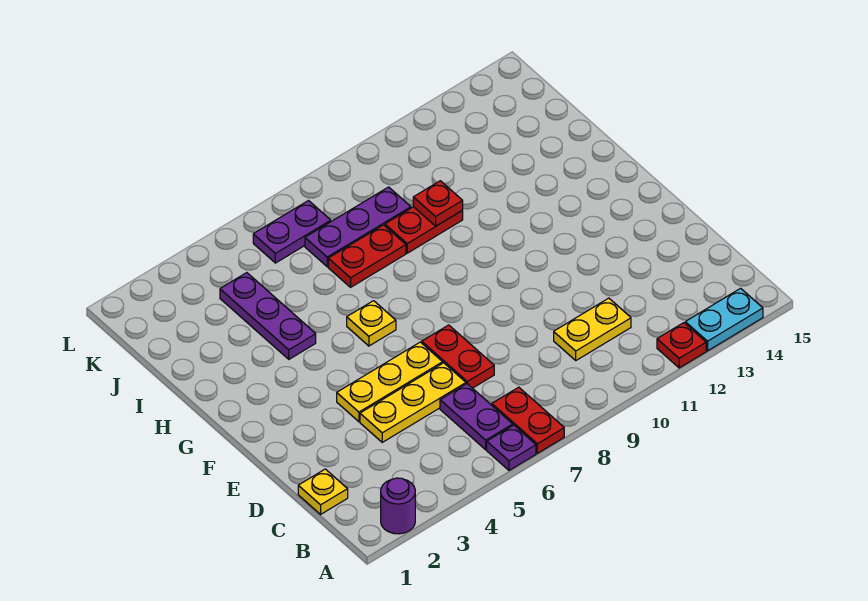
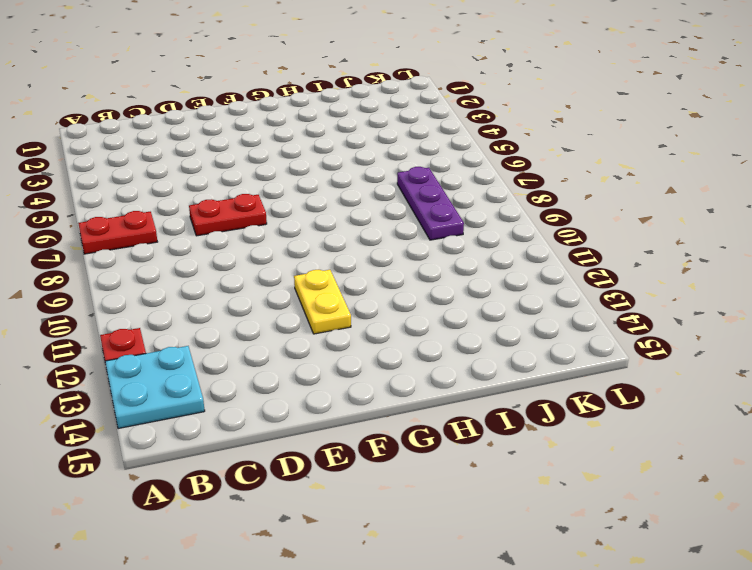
cyan 2x2 plate [105,346,205,429] -> cyan 1x2 plate [685,288,763,351]
yellow 1x2 plate [294,270,351,334] -> yellow 1x2 plate moved to [554,298,631,360]
none -> purple 1x1 round brick [381,478,415,534]
none -> purple 1x1 plate [487,425,536,470]
none -> purple 1x2 plate [440,384,513,450]

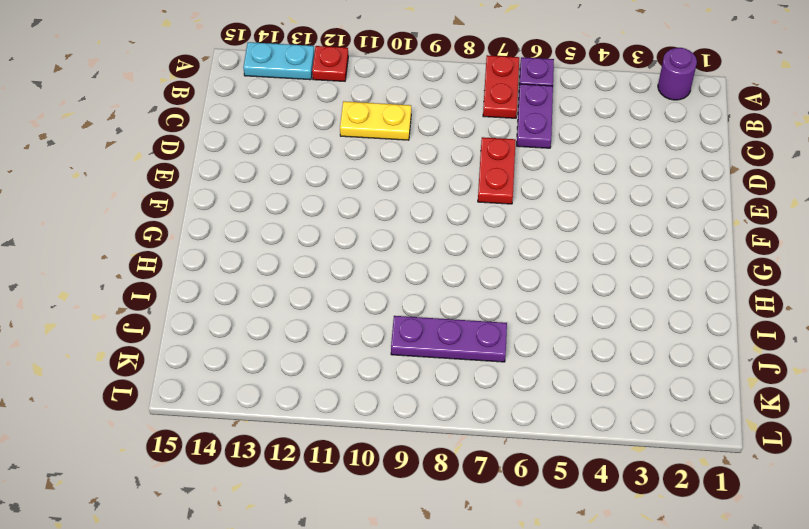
none -> yellow 1x1 plate [298,469,348,514]
none -> yellow 1x3 plate [360,363,466,442]
none -> yellow 1x3 plate [337,342,443,422]

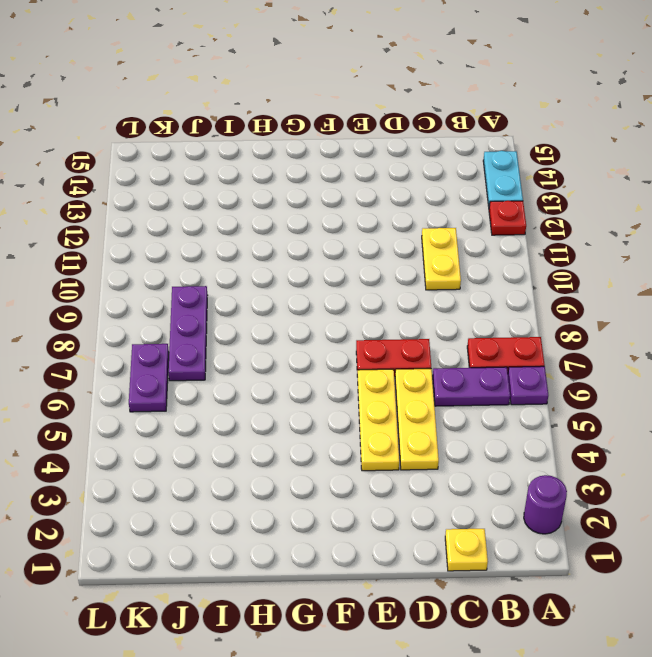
none -> yellow 1x1 plate [347,301,396,346]
none -> purple 1x3 plate [220,273,316,359]
none -> red 1x2 plate [328,225,406,287]

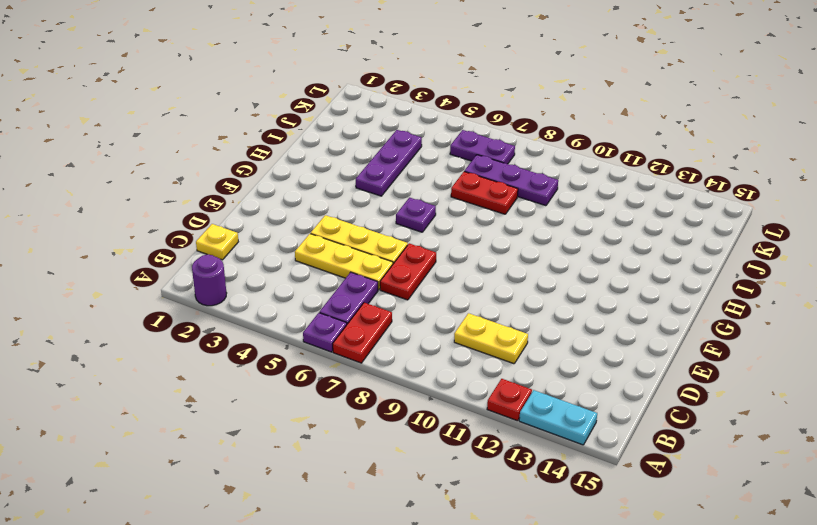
purple 1x1 plate [396,198,436,232] -> yellow 1x1 plate [347,301,396,346]
none -> red 1x2 plate [385,207,463,253]
none -> red 1x1 plate [413,181,463,226]

